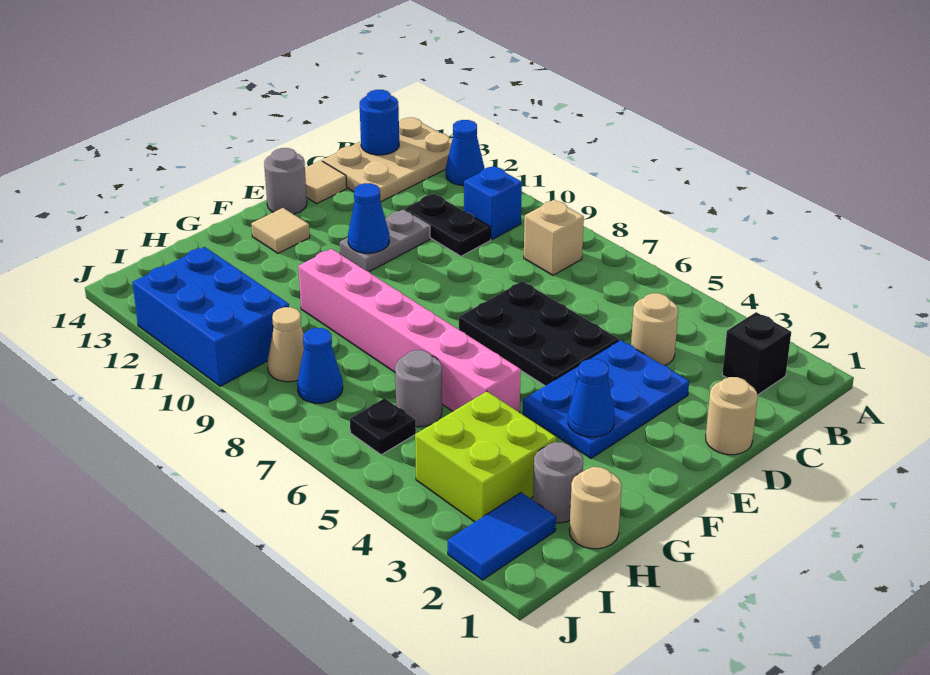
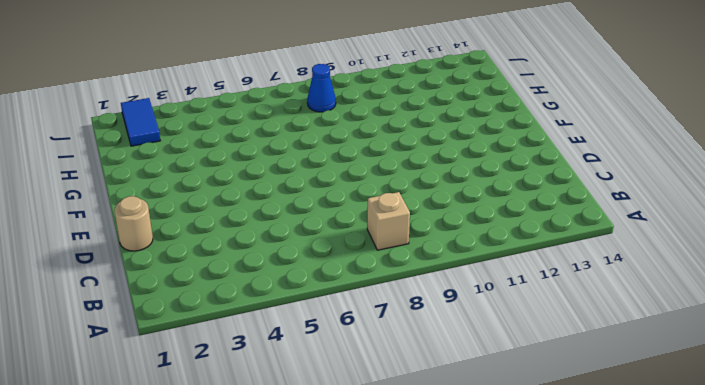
none -> blue 1x1 cone [446,120,484,186]
none -> tan 2x3 plate [322,117,452,202]
none -> black 1x1 brick [722,312,791,395]

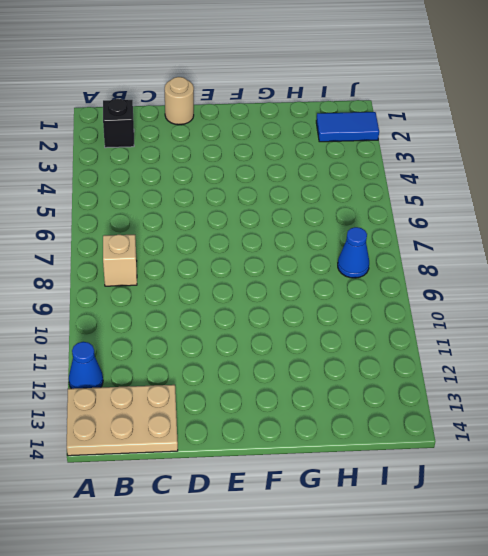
none -> blue 1x1 brick [464,166,522,239]
none -> tan 1x1 round brick [631,293,678,365]
none -> black 1x2 plate [404,194,491,256]

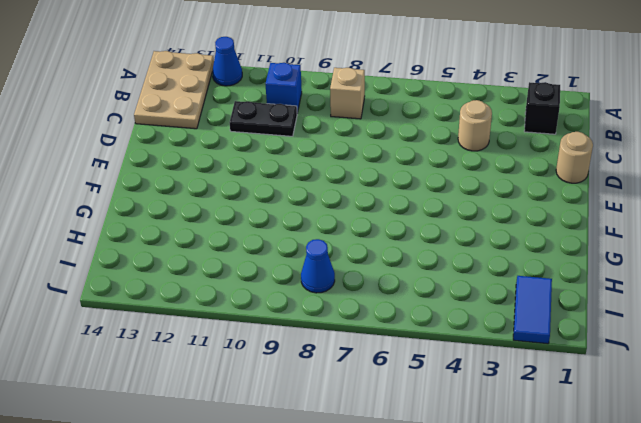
none -> blue 2x3 plate [523,340,689,458]
none -> black 2x3 plate [459,281,619,386]
none -> grey 1x2 plate [340,210,430,272]

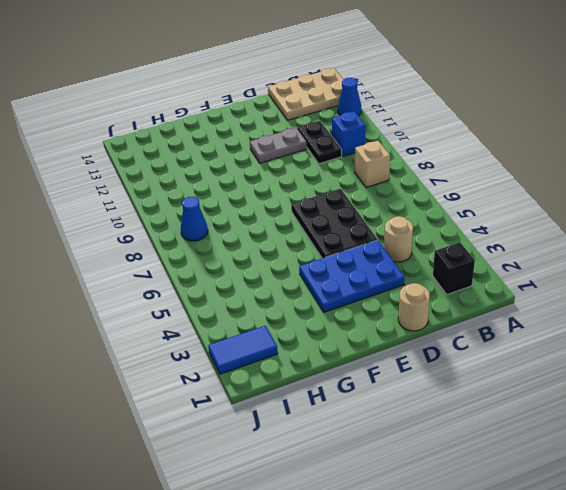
none -> tan 1x1 tile [305,161,347,204]
none -> grey 1x1 round brick [264,148,307,214]
none -> tan 1x1 tile [251,208,310,253]

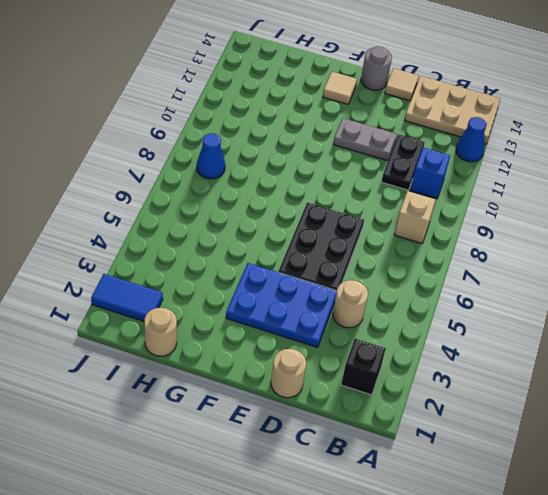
none -> pink 1x6 brick [298,249,521,412]
none -> grey 1x1 round brick [533,442,583,523]
none -> lime 2x2 brick [415,391,556,522]

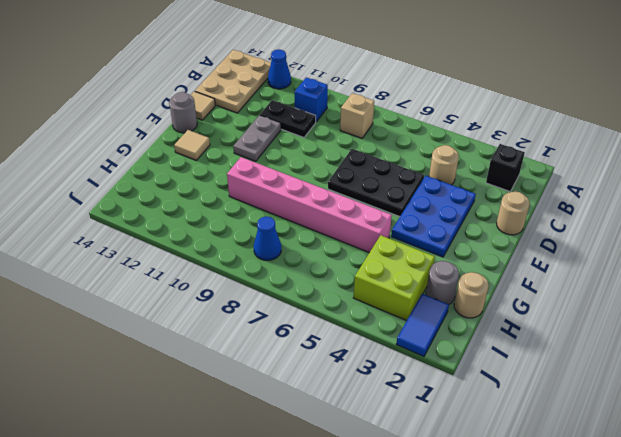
none -> grey 1x1 round brick [395,350,442,427]
none -> black 1x1 plate [350,398,416,455]
none -> tan 1x1 cone [267,307,304,382]

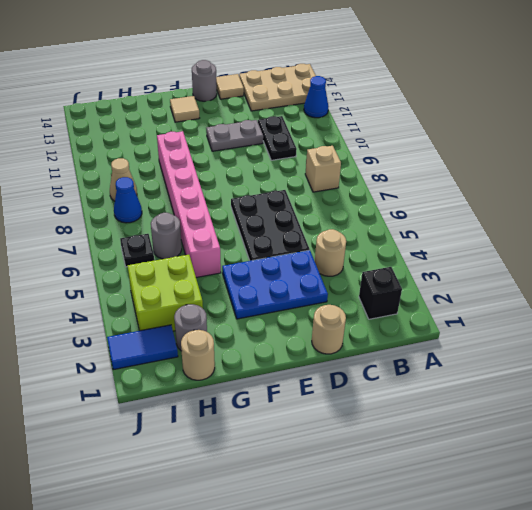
none -> blue 1x1 brick [464,166,522,239]
none -> blue 2x3 brick [132,247,289,386]
none -> blue 1x1 round brick [360,90,399,155]

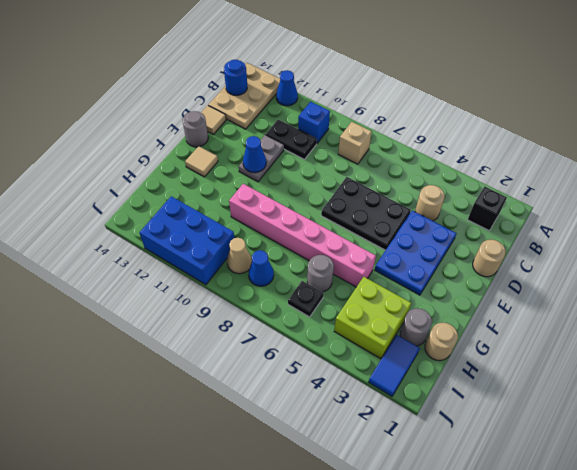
none -> blue 1x1 cone [568,359,615,437]

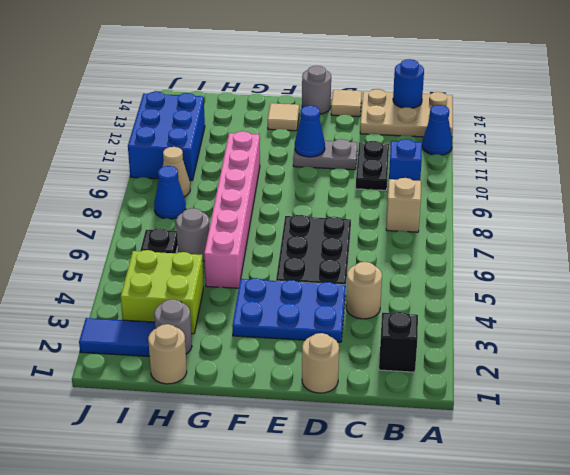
none -> blue 1x1 cone [568,359,615,437]

